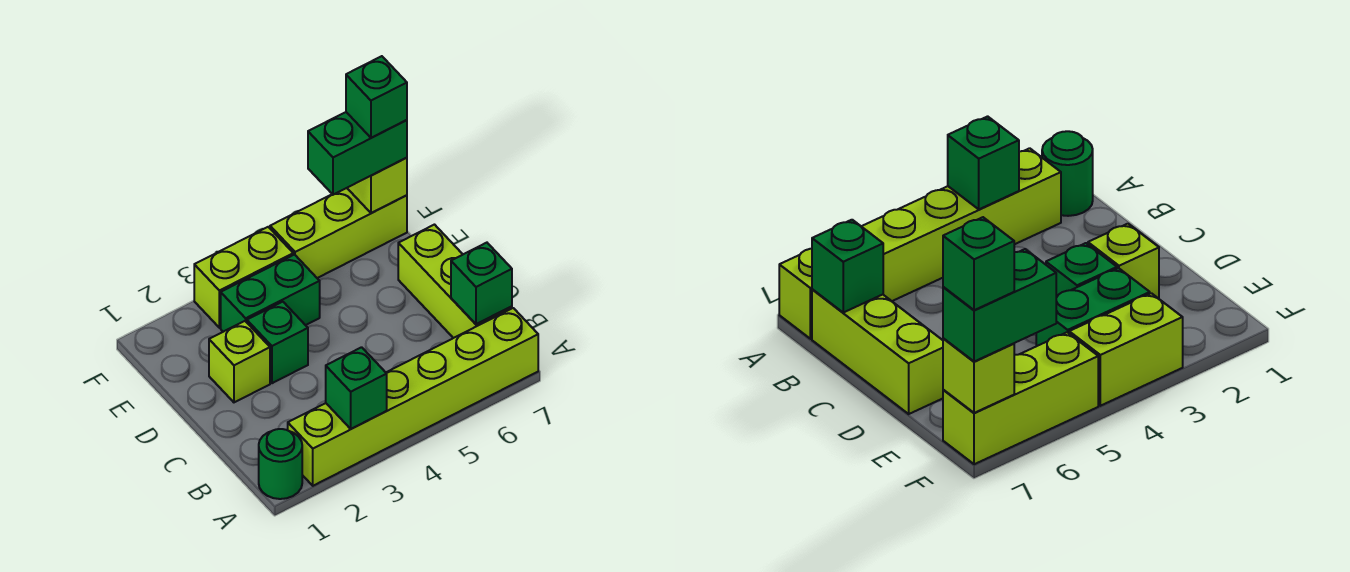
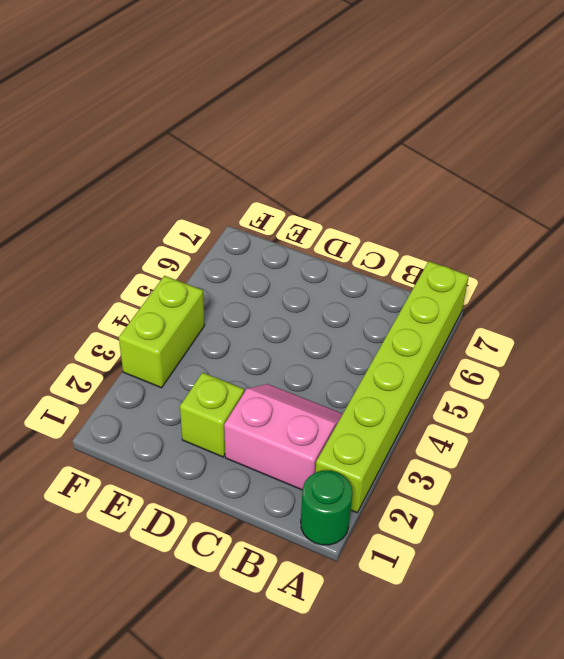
pink 2x2 slope [224,384,343,490] -> none
none -> lime 1x3 brick [398,225,512,338]
none -> green 1x1 brick [247,302,308,383]
none -> green 1x2 brick [221,255,320,332]

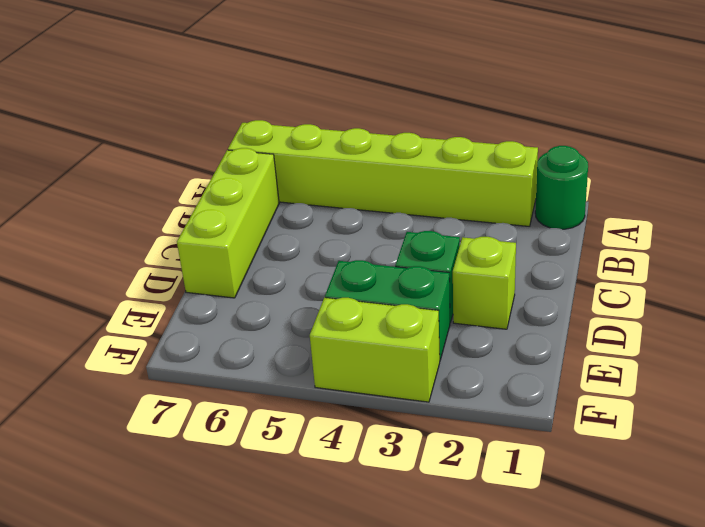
none -> lime 1x3 brick [270,188,407,278]
none -> green 1x1 brick [326,347,387,429]
none -> green 1x1 brick [451,243,512,324]

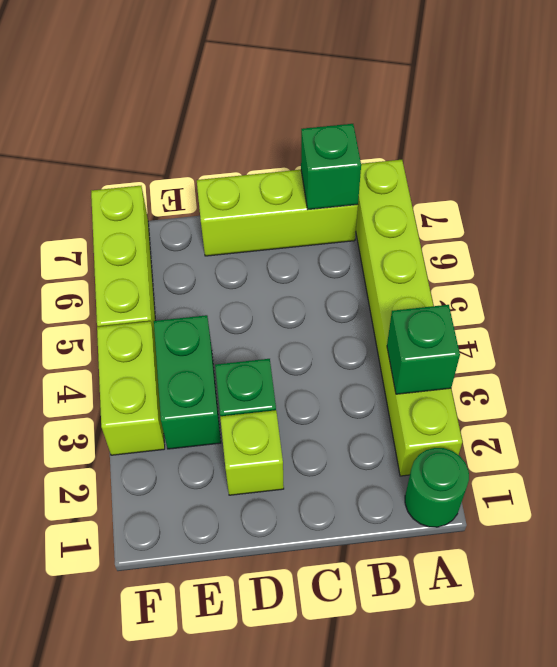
none -> lime 1x1 brick [347,158,407,213]
none -> green 1x2 brick [308,112,407,195]
none -> green 1x1 brick [346,56,407,138]

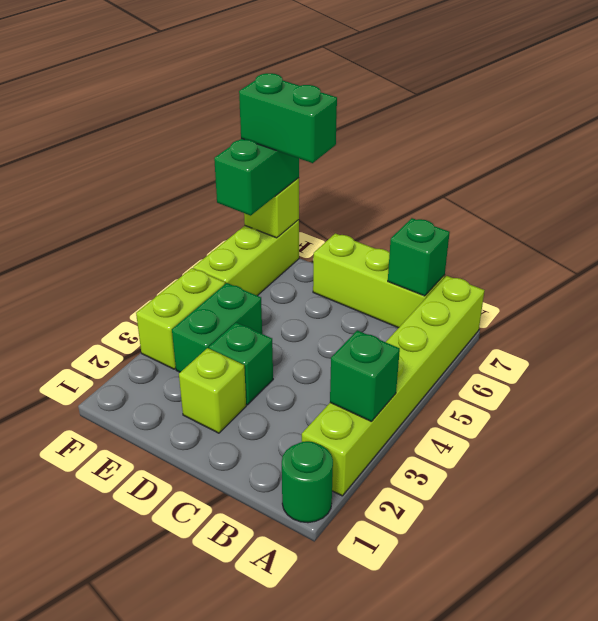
green 1x2 brick [239,73,337,163] -> green 1x1 brick [346,56,407,138]

